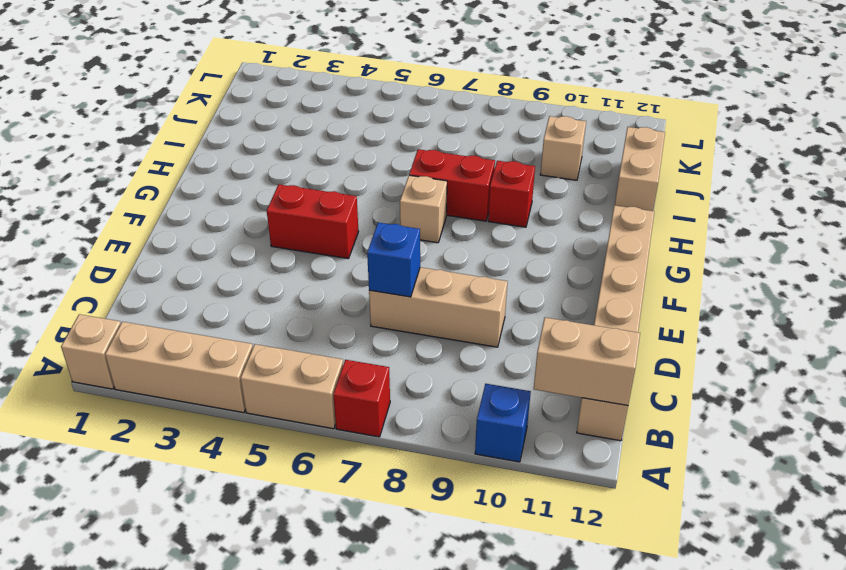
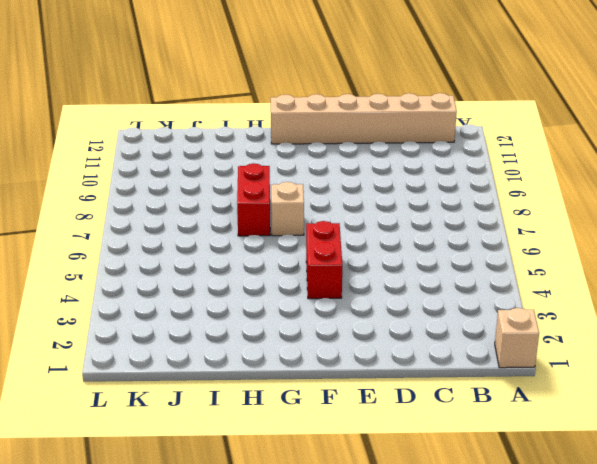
none -> tan 1x3 brick [105,322,253,413]
none -> tan 1x2 brick [241,344,343,429]
none -> red 1x1 brick [333,360,390,437]

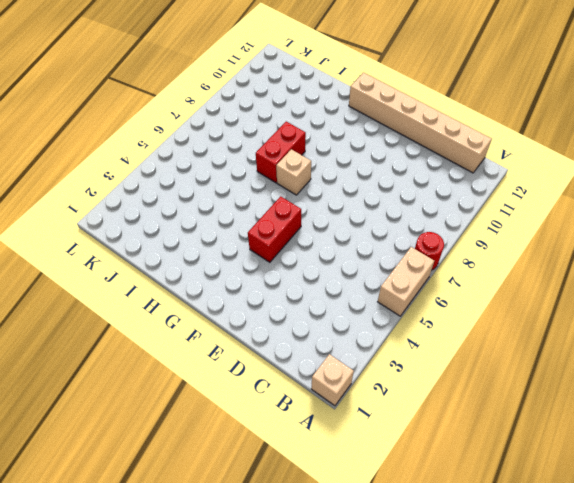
red 1x1 round brick [415,232,444,270] -> red 1x1 brick [333,360,390,437]
none -> tan 1x3 brick [105,322,253,413]
none -> blue 1x1 brick [475,384,531,462]
none -> tan 1x3 brick [369,267,508,347]

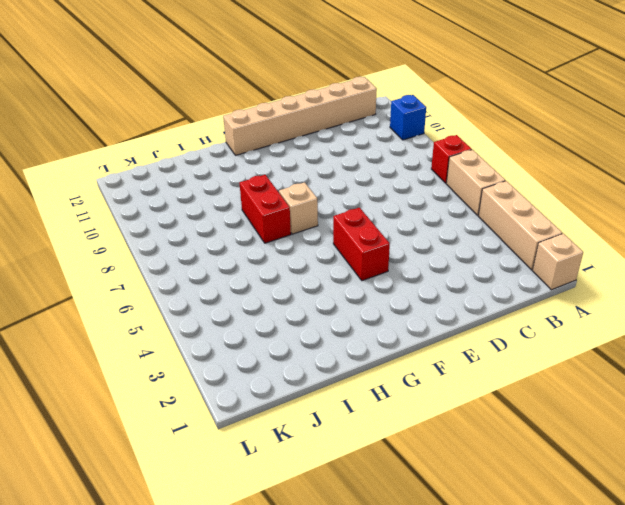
none -> tan 1x3 brick [369,267,508,347]
none -> red 1x1 brick [488,161,535,227]
none -> tan 1x2 brick [615,127,665,211]

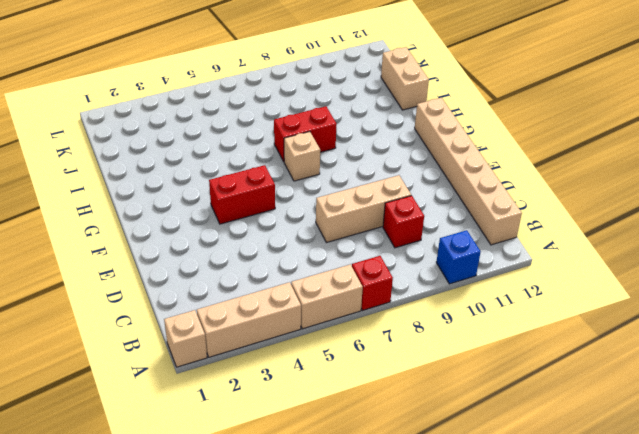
red 1x1 brick [383,196,424,248] -> red 1x1 brick moved to [488,161,535,227]
none -> tan 1x1 brick [540,116,586,180]
none -> tan 1x2 brick [534,317,640,406]
none -> blue 1x1 brick [367,223,420,297]

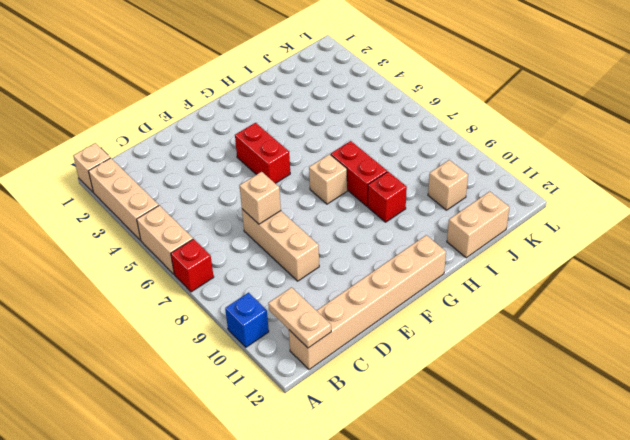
tan 1x2 plate [268,287,331,348] -> tan 1x2 brick [534,317,640,406]
tan 1x1 brick [240,172,281,224] -> blue 1x1 brick [367,223,420,297]

